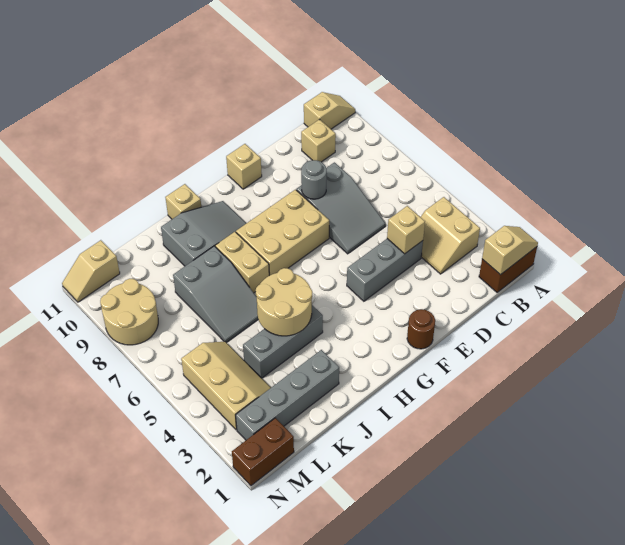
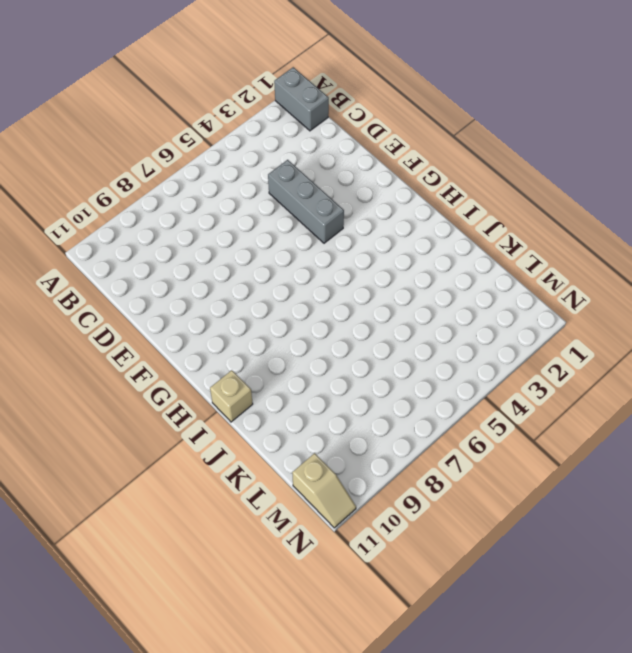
grey 1x2 brick [274,67,329,131] -> brown 1x2 brick [479,247,537,293]
none -> tan 1x2 slope [304,92,355,129]
none -> tan 2x2 slope [421,197,480,274]
none -> tan 1x1 brick [301,119,336,162]

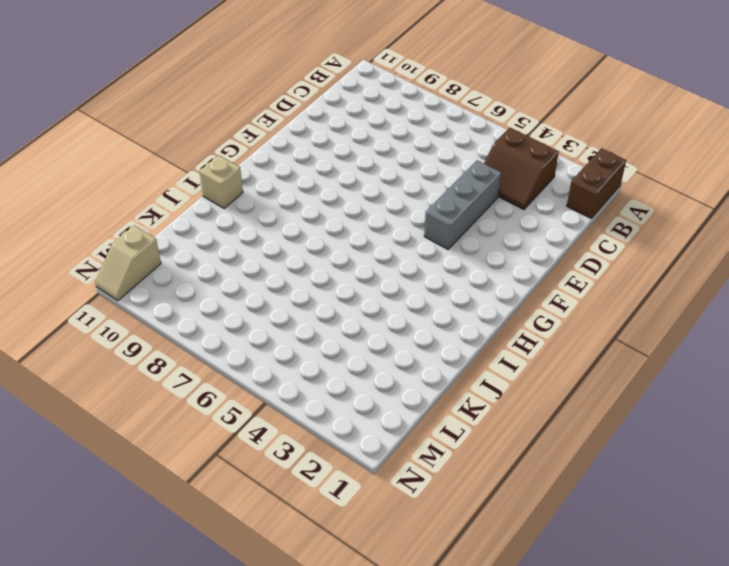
brown 2x2 slope [484,128,559,210] -> tan 2x2 slope [421,197,480,274]
none -> tan 1x2 slope [304,92,355,129]
none -> tan 1x1 brick [301,119,336,162]
none -> grey 2x3 slope [296,162,385,254]

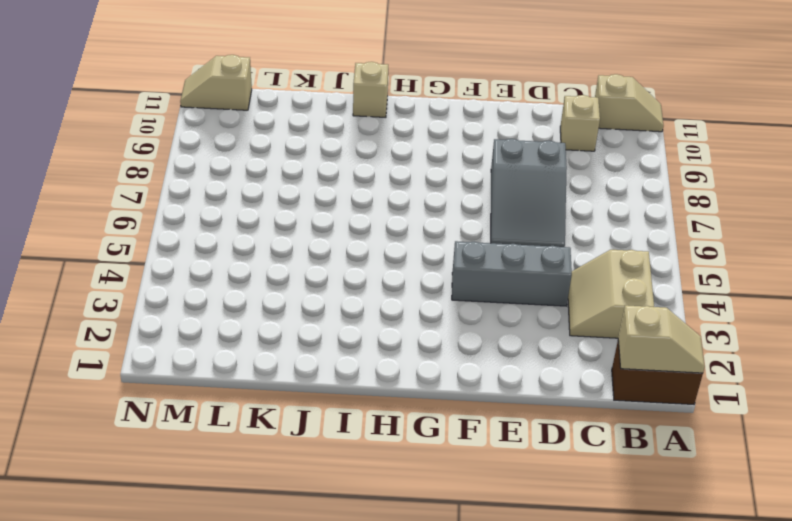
none -> brown 1x1 round brick [407,309,435,349]
none -> tan 2x3 brick [236,190,329,276]
none -> tan 1x1 brick [226,144,262,189]

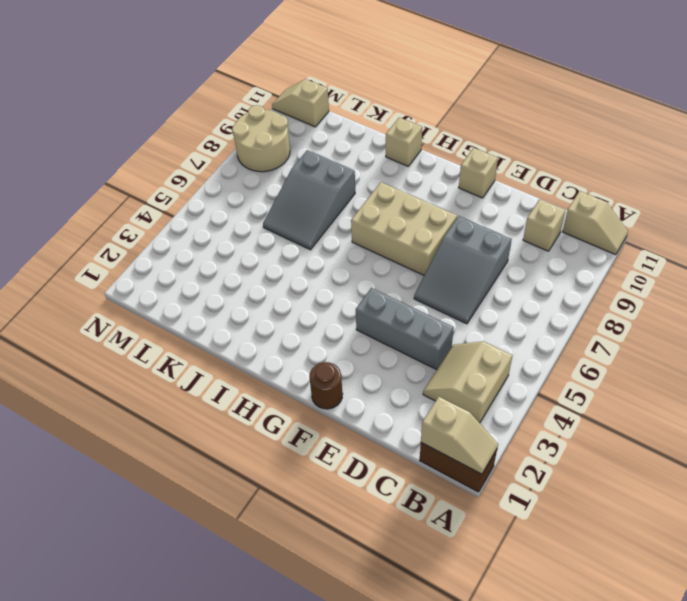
none -> grey 2x3 slope [161,201,246,266]
none -> grey 1x3 brick [243,305,323,378]
none -> tan 1x2 brick [215,232,269,293]

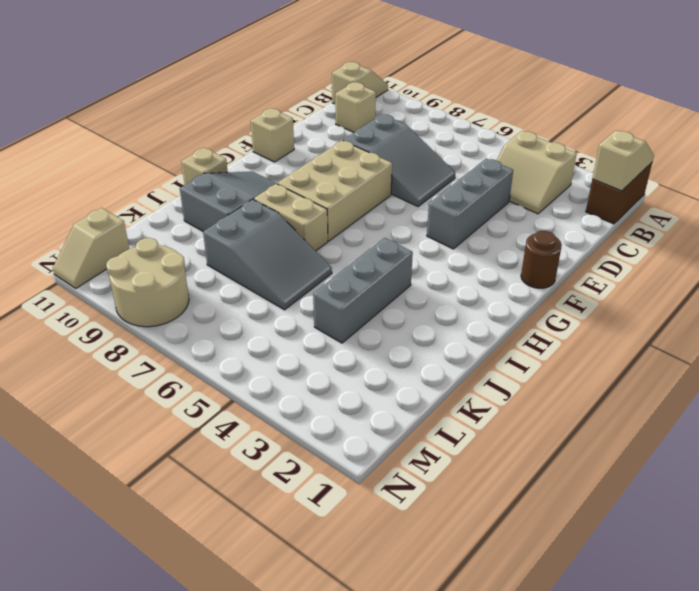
none -> grey 1x4 brick [236,350,339,440]
none -> tan 2x3 slope [181,342,271,430]
none -> brown 1x2 brick [232,418,294,486]

